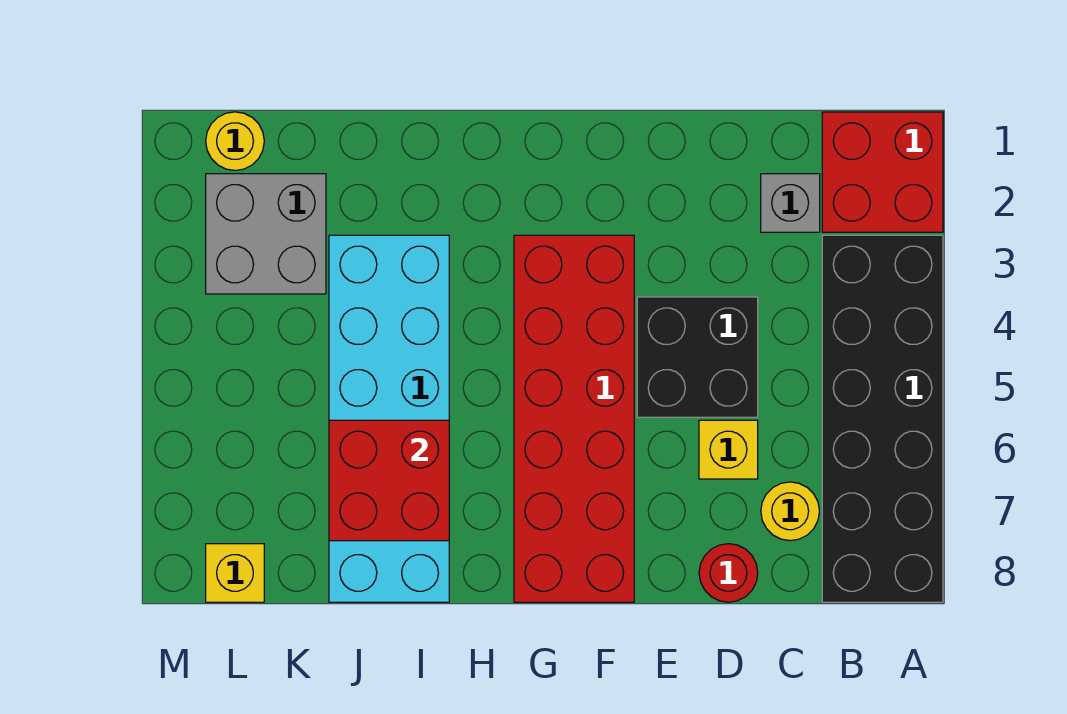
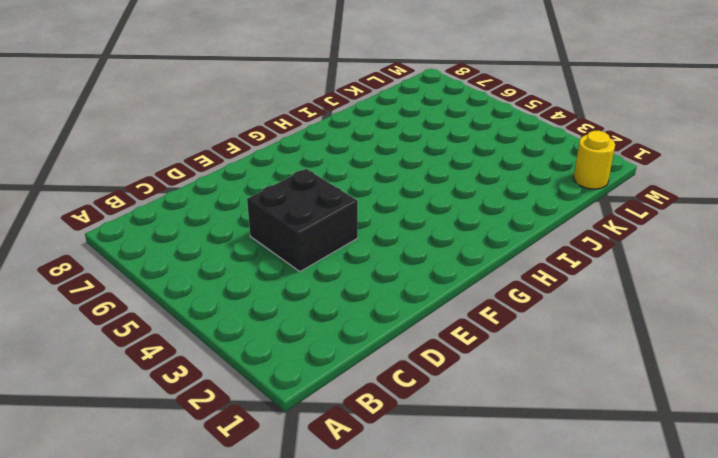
none -> red 2x2 brick [822,112,943,232]
none -> black 2x6 brick [822,235,943,602]
none -> grey 1x1 brick [761,174,820,232]

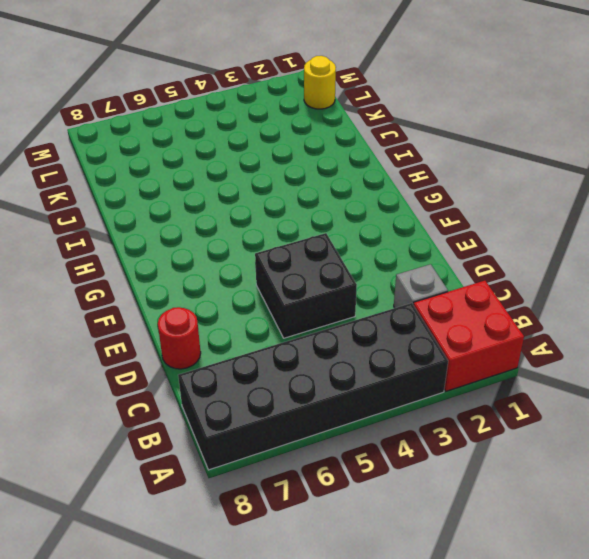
none -> yellow 1x1 round brick [761,482,819,541]
none -> yellow 1x1 brick [699,420,758,479]
none -> red 2x6 brick [514,235,634,602]

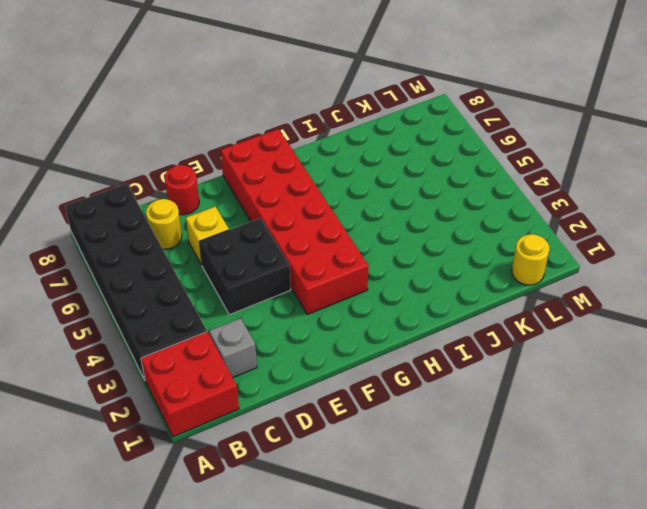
none -> cyan 2x6 brick [329,235,449,602]
none -> grey 2x2 brick [206,174,326,294]
none -> yellow 1x1 brick [206,544,264,602]

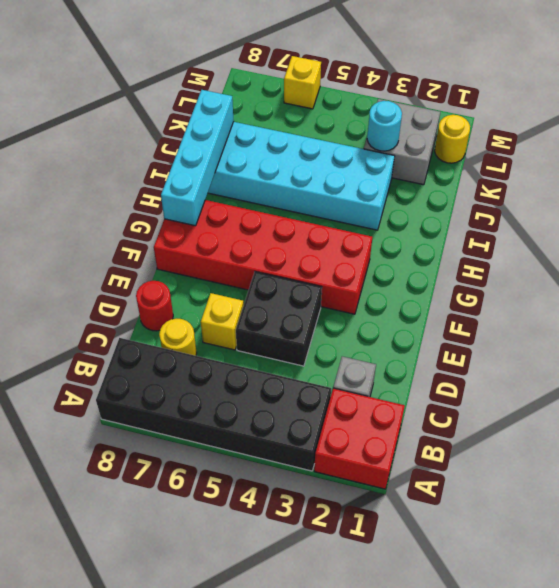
cyan 1x4 brick [161,90,234,226] -> none
cyan 1x1 round brick [367,101,402,151] -> none
yellow 1x1 brick [284,56,321,109] -> yellow 1x1 brick moved to [206,544,264,602]
none -> red 2x2 brick [329,420,449,541]

